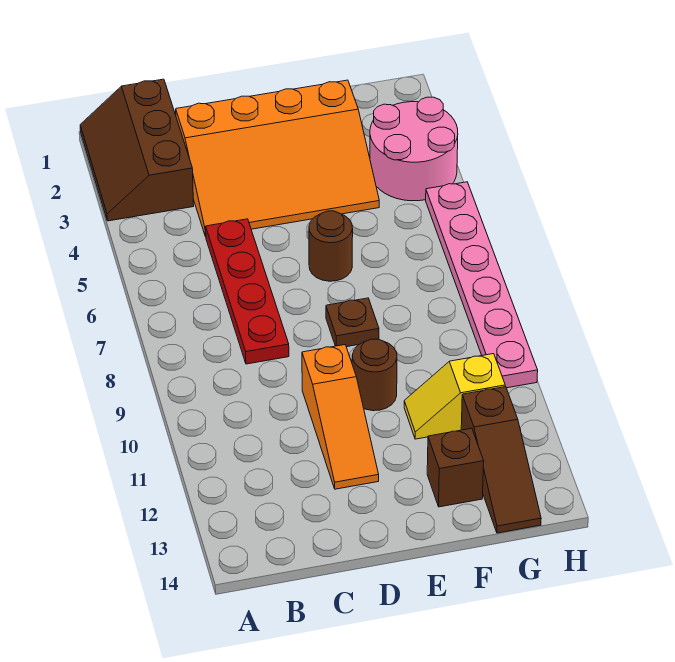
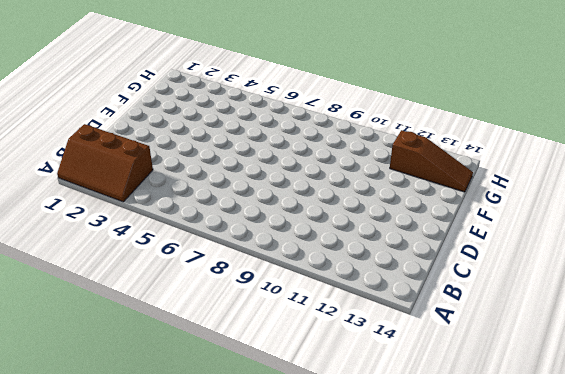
none -> orange 3x4 slope [176,80,379,237]
none -> red 1x4 plate [206,219,289,364]
none -> orange 1x3 slope [302,345,379,489]

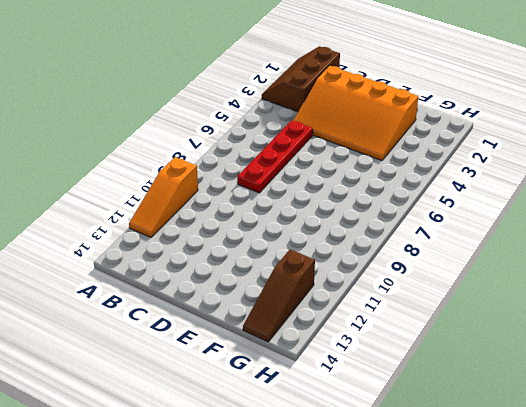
orange 1x3 slope [129,157,198,237] -> orange 1x3 slope moved to [302,345,379,489]
none -> brown 1x1 round brick [309,211,353,281]
none -> brown 1x1 plate [326,298,379,347]
none -> brown 1x1 round brick [352,339,397,411]

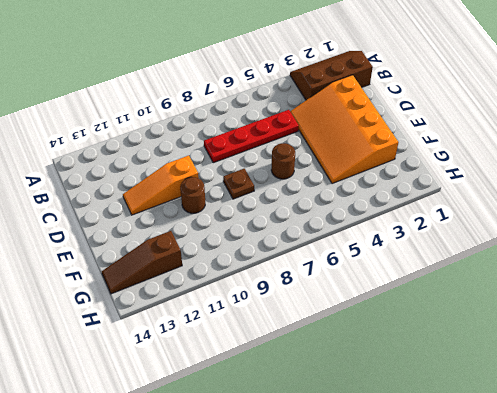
none -> yellow 1x2 slope [404,354,505,439]
none -> brown 1x1 brick [427,428,484,507]
none -> pink 2x2 round brick [370,97,458,201]

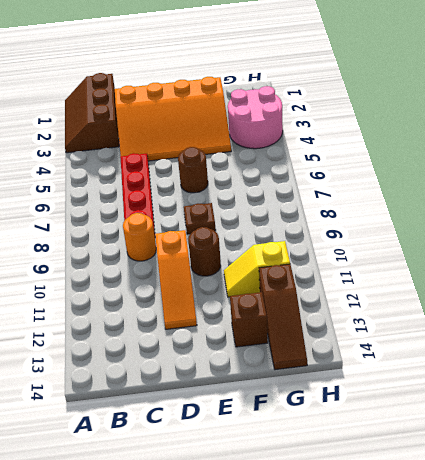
orange 1x1 round brick [123,213,156,261] -> none
none -> pink 1x6 plate [426,182,538,388]

